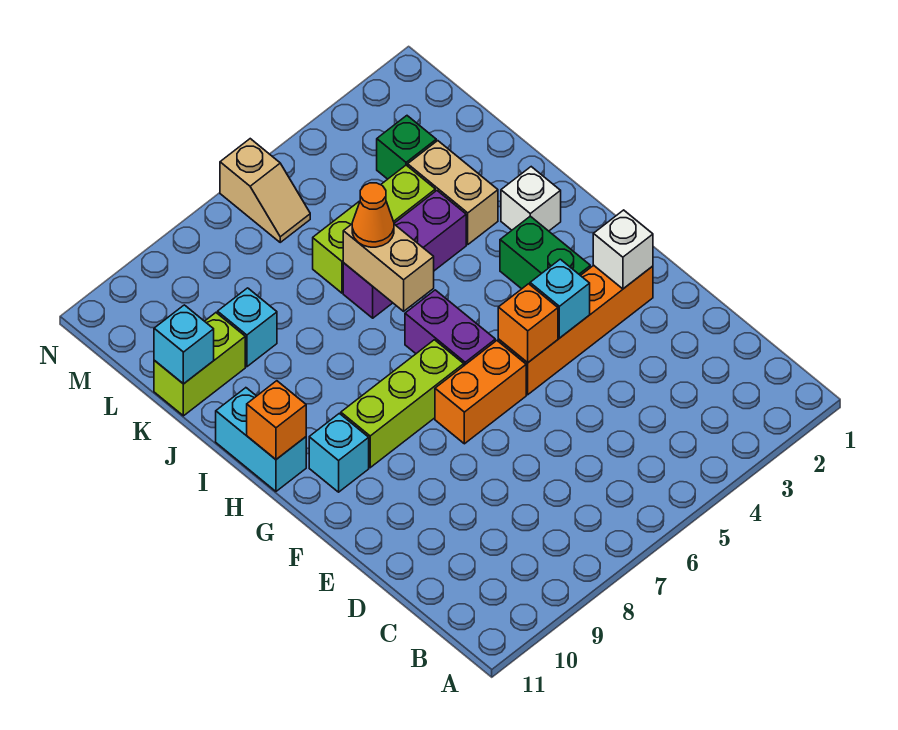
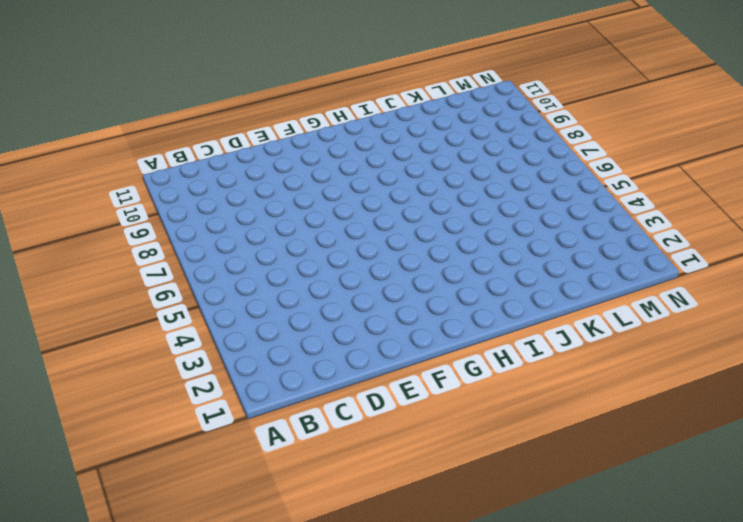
none -> orange 1x4 brick [498,265,653,395]
none -> orange 1x2 brick [435,341,526,444]
none -> green 1x2 brick [500,216,590,289]

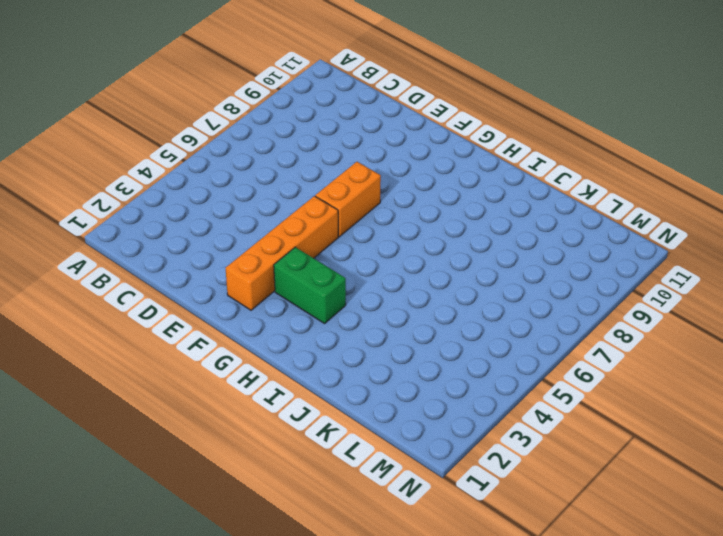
none -> purple 1x2 brick [405,290,495,365]
none -> lime 1x3 brick [341,340,464,468]
none -> cyan 1x1 brick [309,413,369,492]

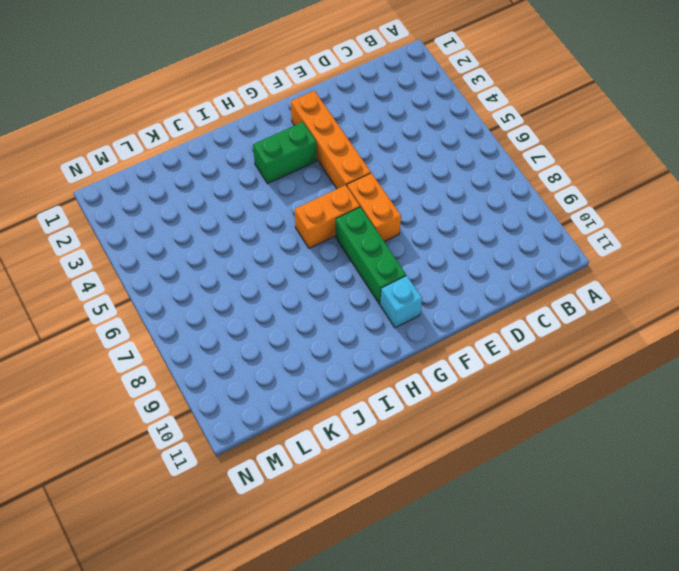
orange 1x2 brick [295,185,360,248] -> purple 1x2 brick [405,290,495,365]
green 1x3 brick [336,207,406,304] -> lime 1x3 brick [341,340,464,468]
none -> cyan 1x2 brick [216,388,306,491]
none -> white 1x1 brick [501,167,561,231]
none -> tan 1x2 brick [408,141,498,244]

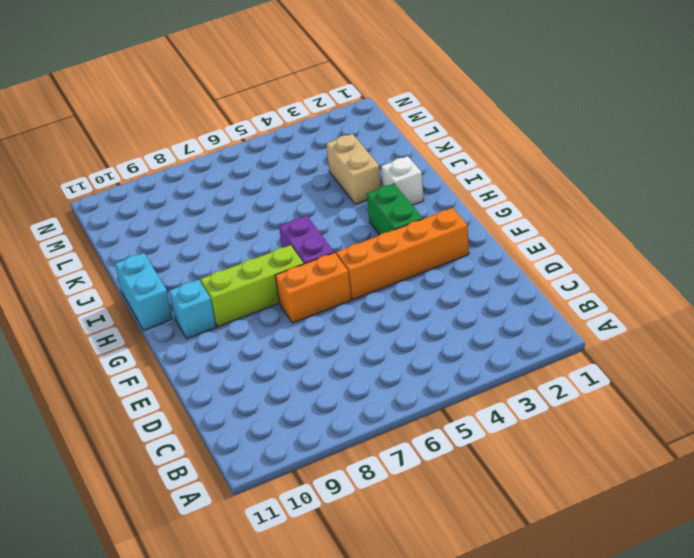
none -> purple 1x3 brick [343,191,466,318]
none -> lime 1x3 brick [313,165,435,293]
none -> cyan 1x1 brick [218,288,277,367]

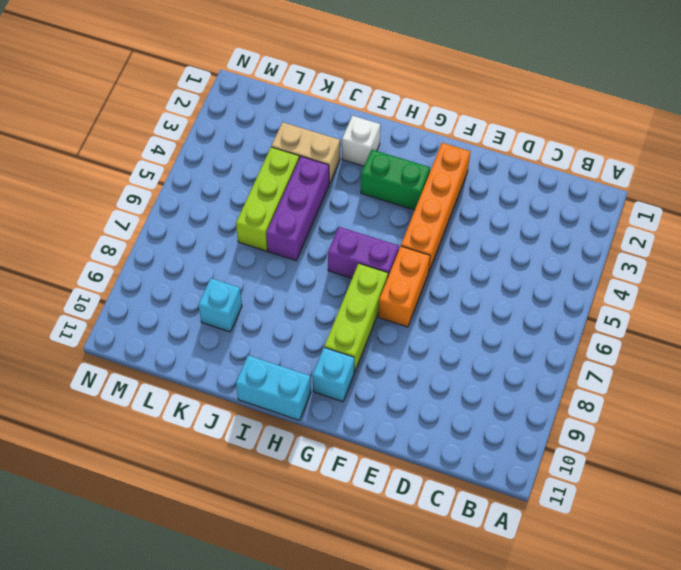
none -> lime 1x2 brick [154,313,245,416]
none -> green 1x1 brick [377,116,436,179]
none -> tan 1x2 slope [220,139,310,242]

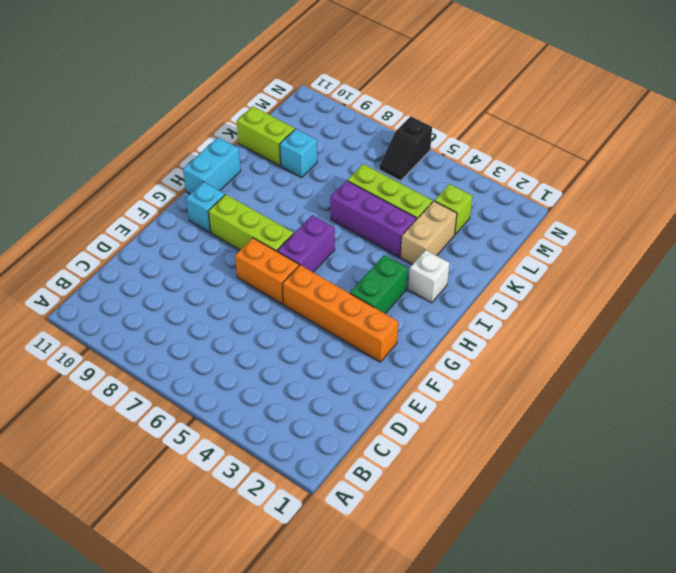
lime 1x1 brick [435,184,473,234] -> green 1x1 brick [377,116,436,179]
black 1x2 slope [379,116,432,181] -> tan 1x2 slope [220,139,310,242]
none -> white 1x1 brick [593,210,653,289]
none -> cyan 1x1 brick [530,259,590,338]
none -> orange 1x1 brick [498,284,558,363]

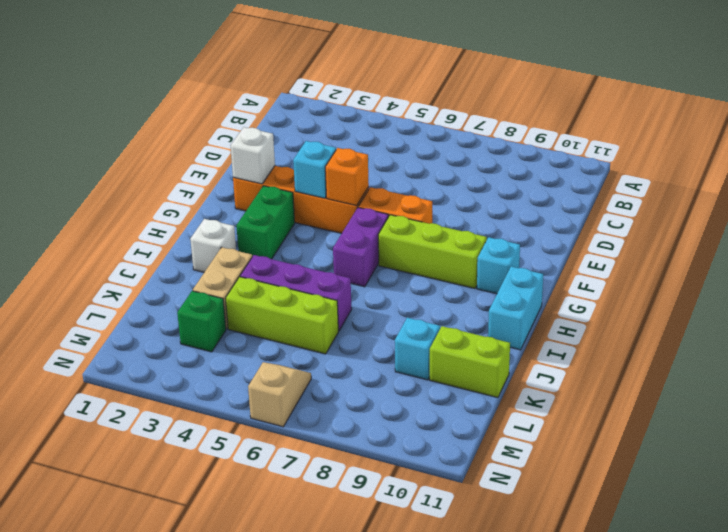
none -> orange 1x1 brick [247,381,306,459]
none -> tan 1x2 brick [343,224,434,311]
none -> cyan 1x1 brick [154,305,214,384]

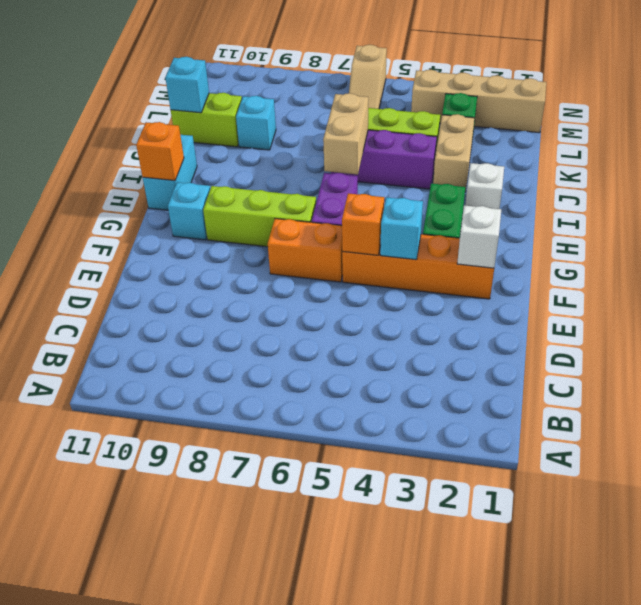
tan 1x4 brick [411,70,546,133] -> none
none -> orange 1x1 cone [352,183,394,247]

